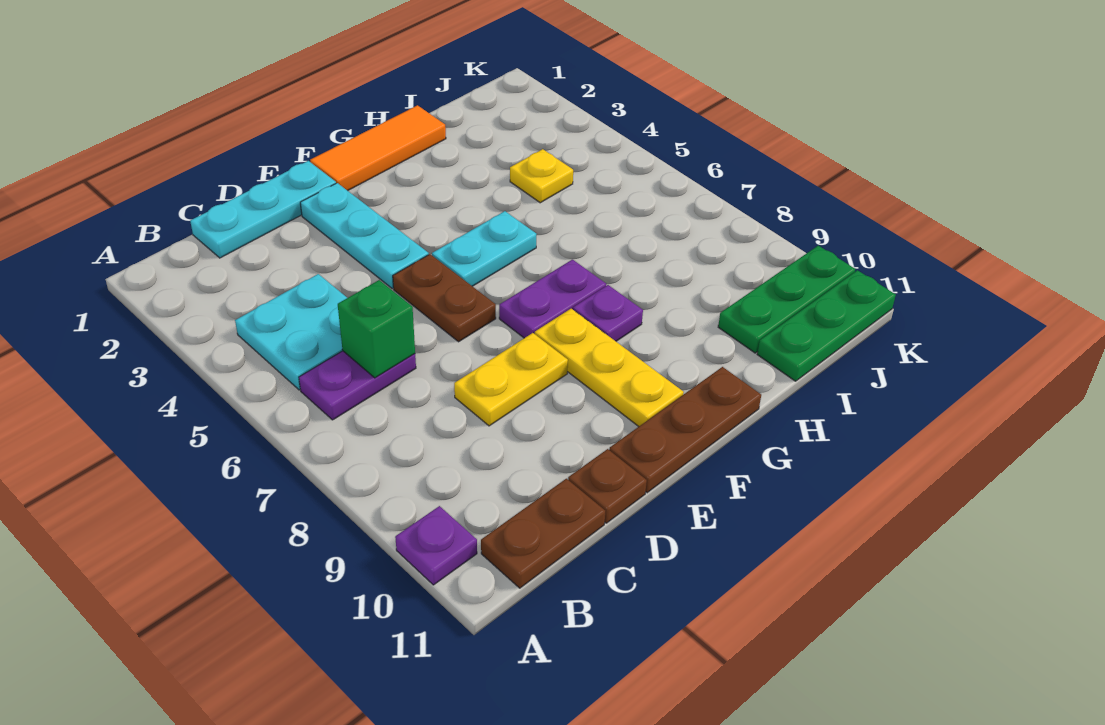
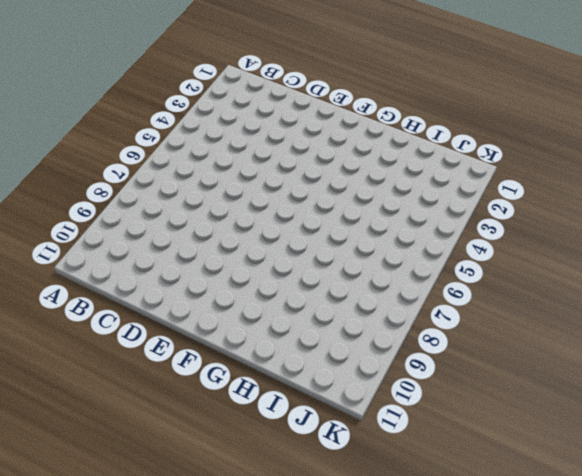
none -> purple 1x1 plate [395,506,477,585]
none -> cyan 2x2 plate [235,274,347,390]
none -> purple 1x2 plate [299,351,416,420]

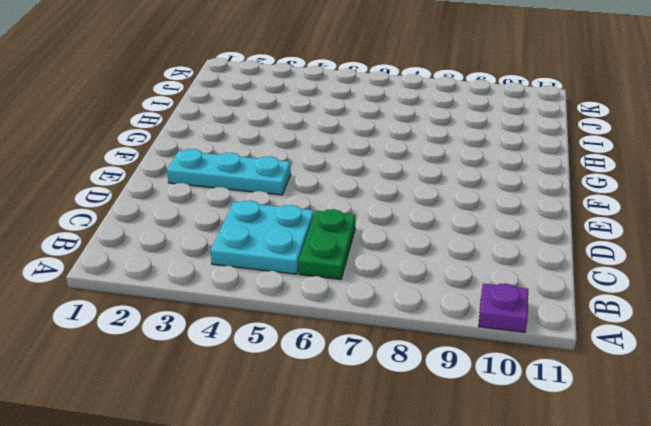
green 1x2 plate [299,209,356,279] -> purple 1x2 plate [299,351,416,420]
none -> brown 1x2 plate [481,479,605,588]
none -> cyan 1x3 plate [190,161,336,258]
none -> yellow 1x2 plate [454,333,568,426]

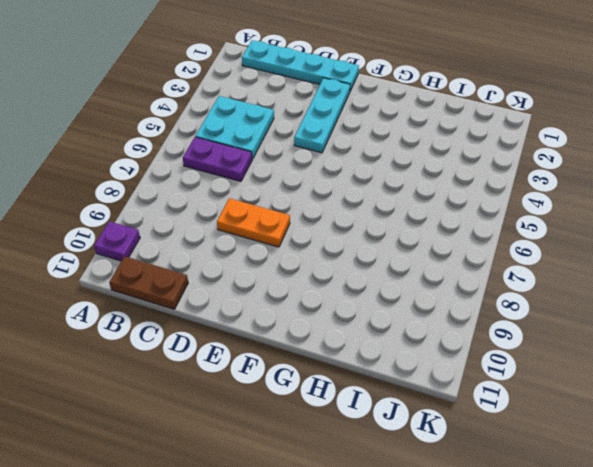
cyan 1x4 plate [242,40,359,91] -> cyan 1x3 plate [190,161,336,258]
orange 1x2 plate [217,198,290,247] -> yellow 1x2 plate [454,333,568,426]
none -> brown 1x1 plate [568,449,647,523]
none -> brown 1x2 plate [393,254,496,342]
none -> brown 1x3 plate [609,367,761,493]

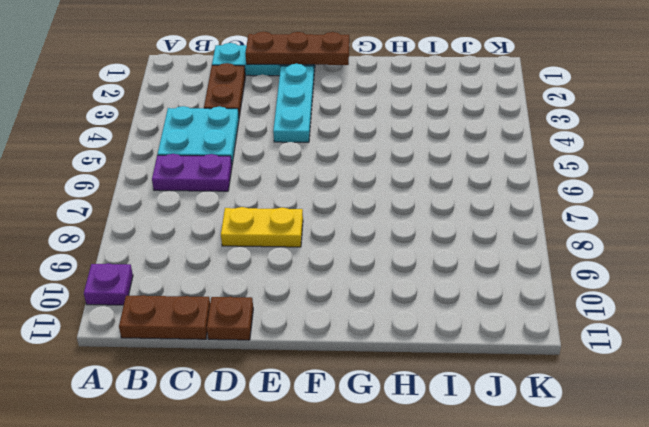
brown 1x2 plate [204,63,245,116] -> brown 1x2 plate moved to [393,254,496,342]
brown 1x3 plate [245,32,349,65] -> brown 1x3 plate moved to [609,367,761,493]
none -> orange 1x3 tile [310,105,446,191]
none -> cyan 1x2 plate [432,211,536,286]
none -> purple 1x2 plate [499,260,606,338]

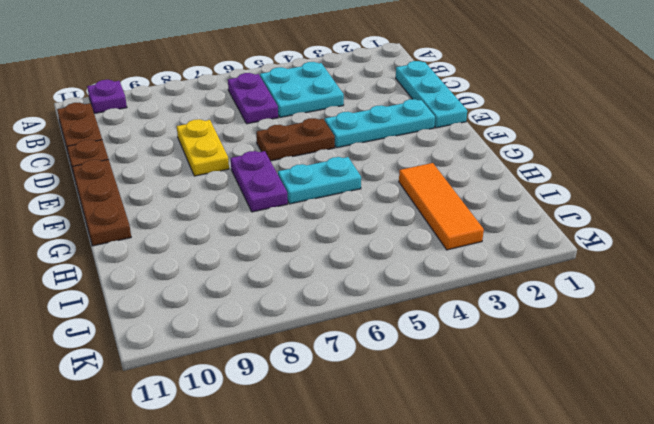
cyan 1x2 plate [278,157,361,204] -> cyan 1x2 plate turned to [432,211,536,286]
orange 1x3 tile [399,163,484,250] -> orange 1x3 tile moved to [310,105,446,191]
none -> yellow 1x3 plate [535,309,684,427]
none -> purple 1x1 plate [573,285,643,341]
none -> yellow 1x1 plate [510,149,573,203]

